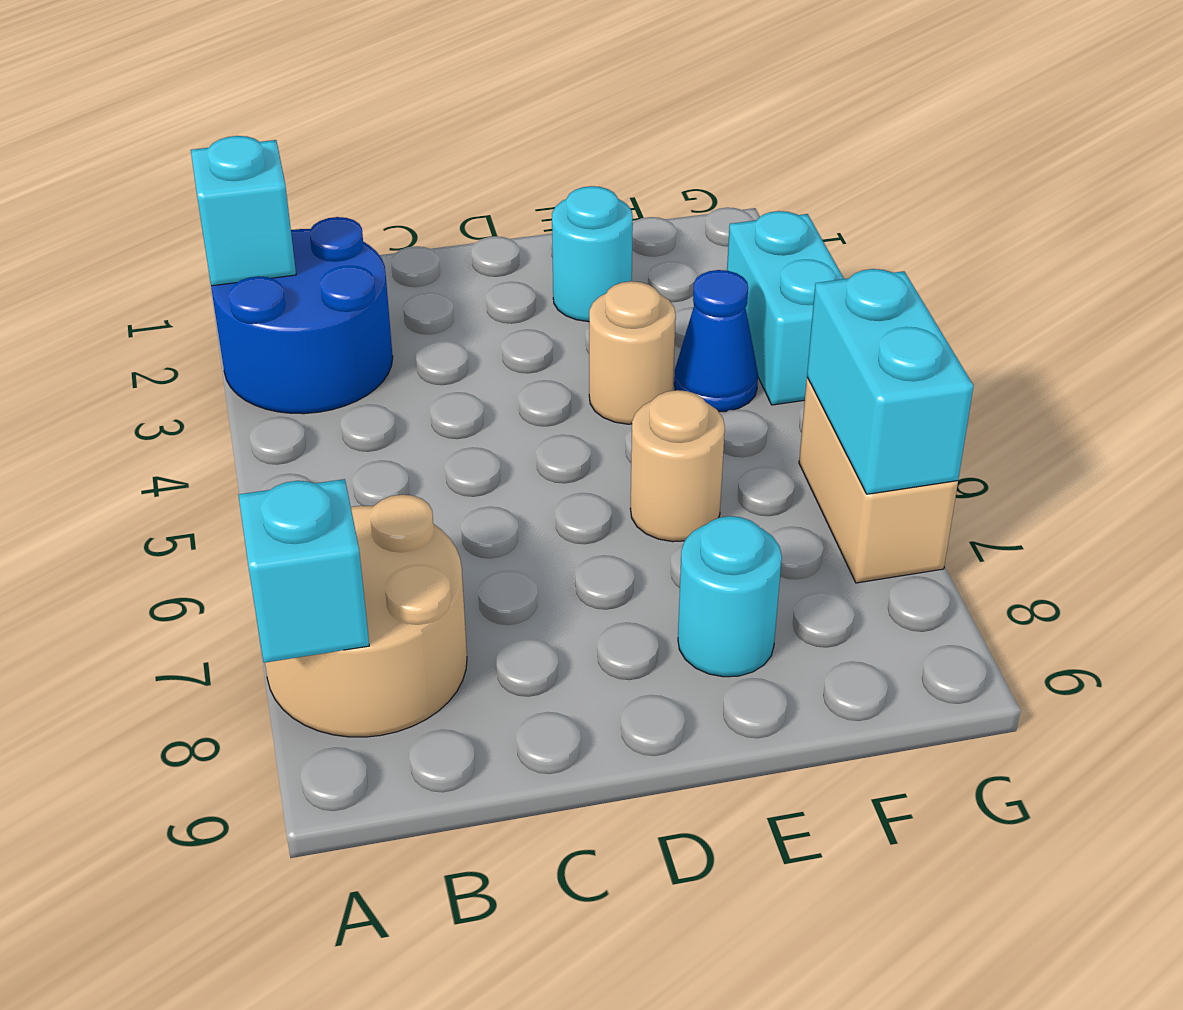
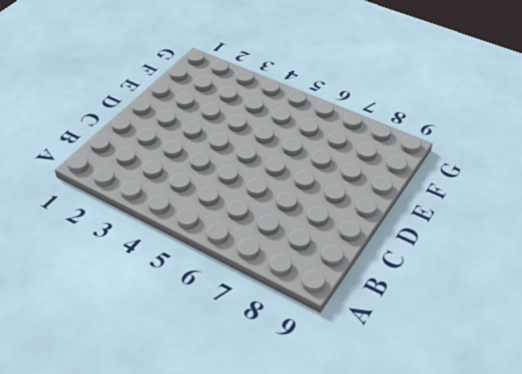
none -> blue 2x2 round brick [211,217,393,414]
none -> tan 2x2 round brick [265,495,467,737]
none -> cyan 1x1 round brick [552,186,633,322]

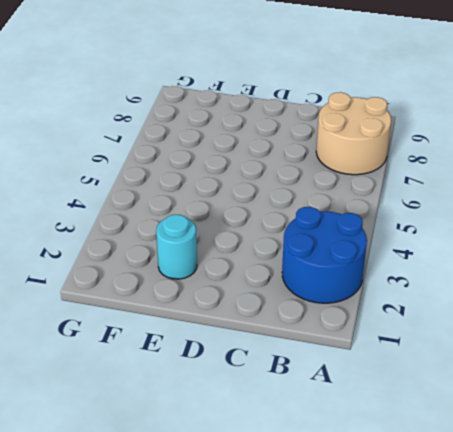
none -> tan 1x1 round brick [589,281,676,424]
none -> tan 1x1 round brick [630,390,725,542]
none -> cyan 1x1 round brick [678,516,782,677]

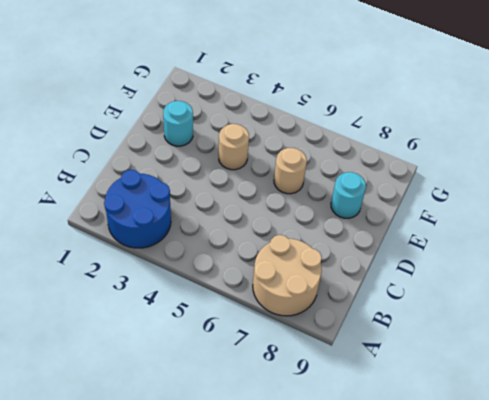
none -> blue 1x1 cone [674,270,758,412]
none -> cyan 1x2 brick [727,211,844,405]
none -> tan 1x2 brick [799,377,958,583]

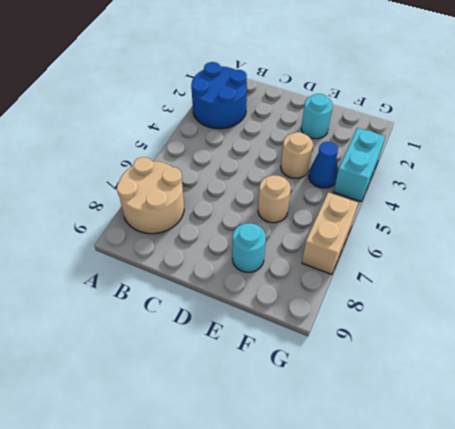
none -> cyan 1x1 brick [191,136,296,286]
none -> cyan 1x1 brick [239,479,369,663]
none -> cyan 1x2 brick [807,269,973,494]

